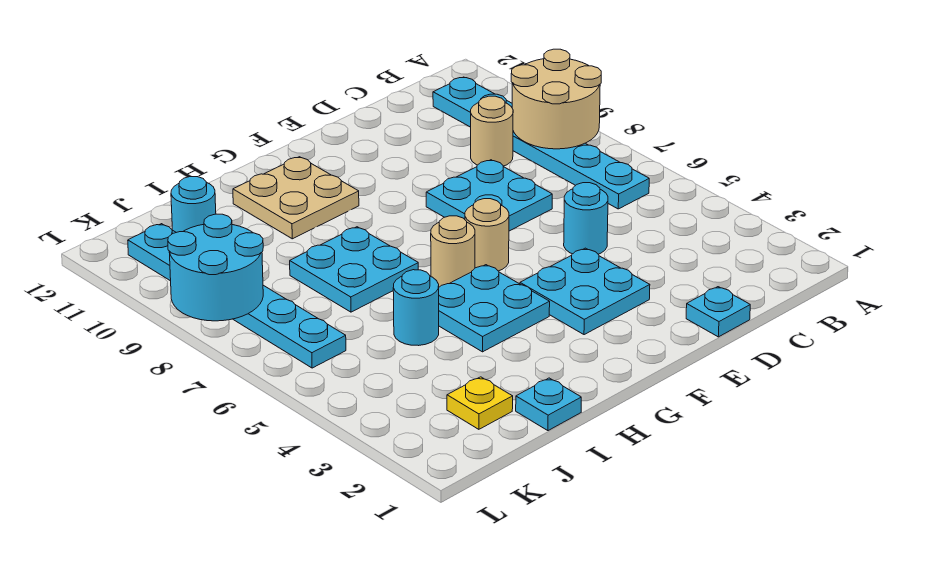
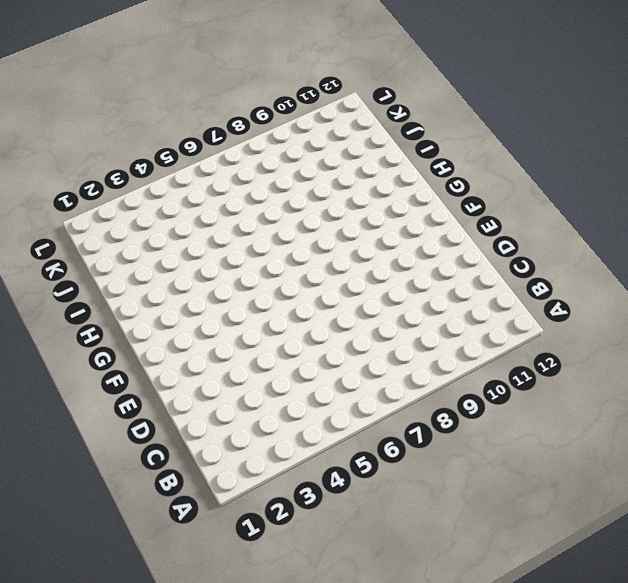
none -> cyan 1x6 plate [433,77,649,209]
none -> tan 1x1 round brick [471,96,513,166]
none -> cyan 1x1 plate [686,287,750,337]

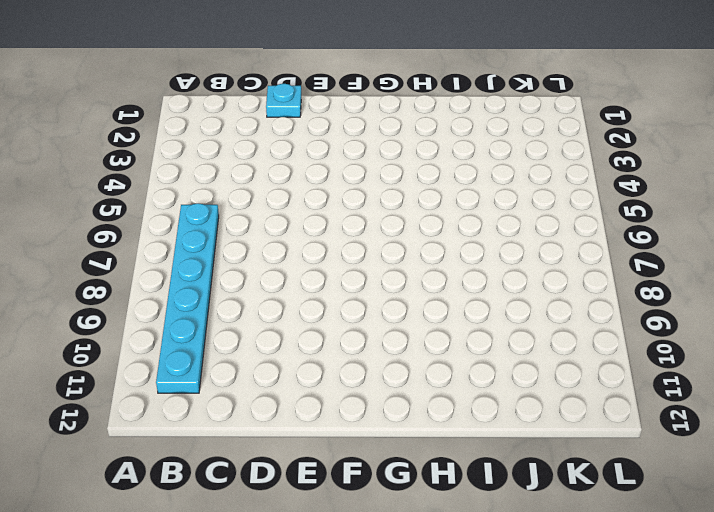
none -> tan 1x1 round brick [471,96,513,166]
none -> cyan 1x1 round brick [564,183,608,254]
none -> cyan 2x2 plate [426,160,552,231]

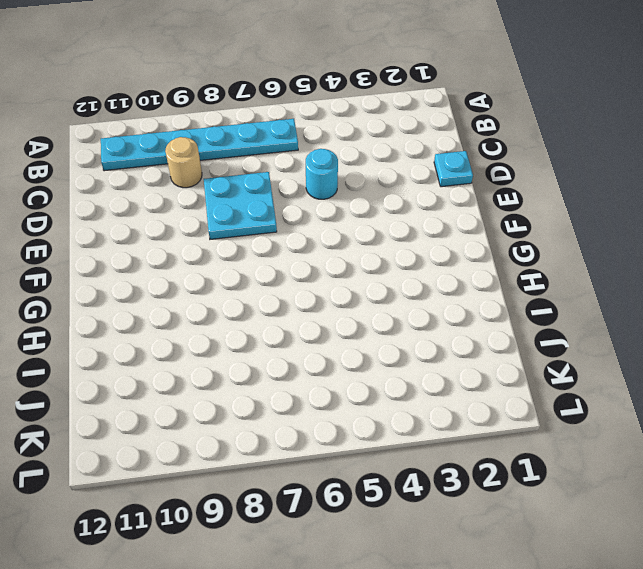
none -> cyan 2x2 plate [520,248,650,335]
none -> tan 1x1 round brick [465,199,509,271]
none -> cyan 2x2 plate [439,265,550,352]

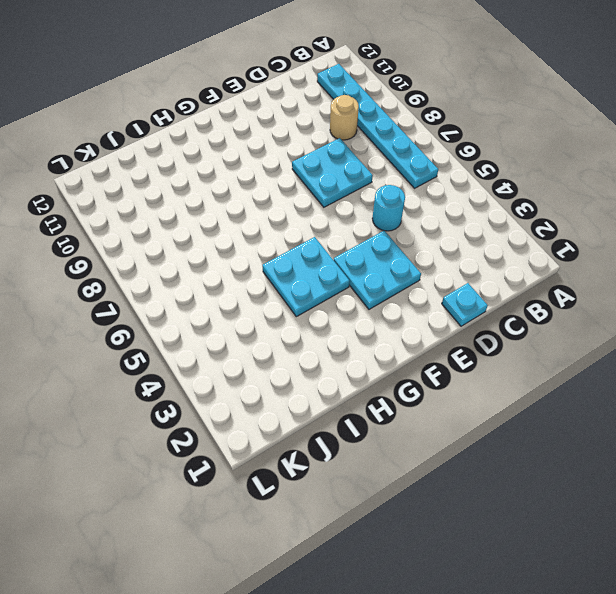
none -> tan 1x1 round brick [465,199,509,271]
none -> tan 1x1 round brick [431,216,475,287]
none -> tan 2x2 plate [233,157,359,239]

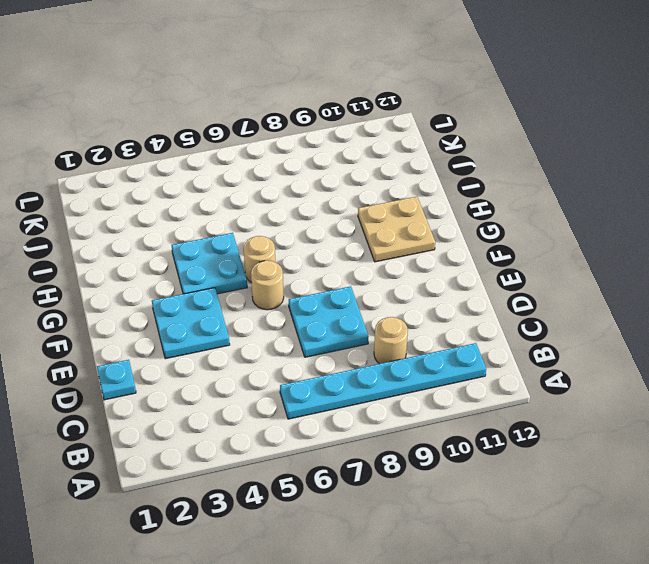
none -> cyan 1x1 round brick [564,183,608,254]
none -> cyan 2x2 plate [290,227,418,312]
none -> cyan 1x1 plate [516,378,581,431]

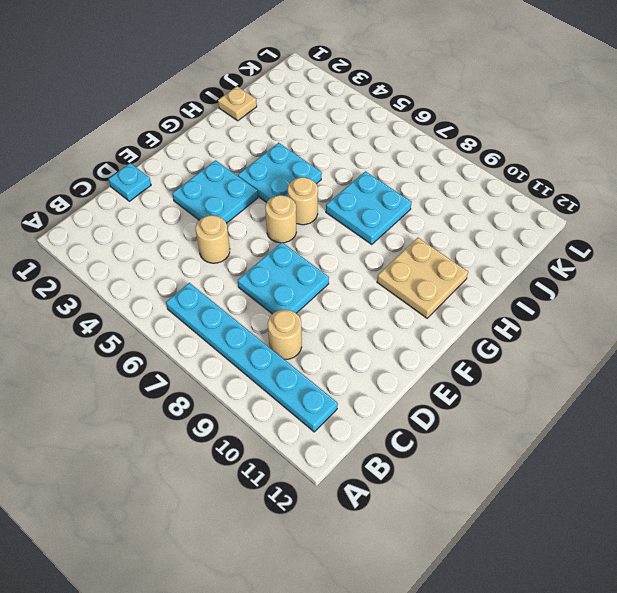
tan 1x1 round brick [196,215,230,263] -> cyan 1x1 round brick [564,183,608,254]
tan 1x1 plate [218,86,257,121] -> cyan 1x1 plate [516,378,581,431]
none -> cyan 1x1 round brick [393,270,439,346]
none -> yellow 1x1 plate [447,377,513,429]
none -> cyan 1x1 round brick [171,177,216,233]

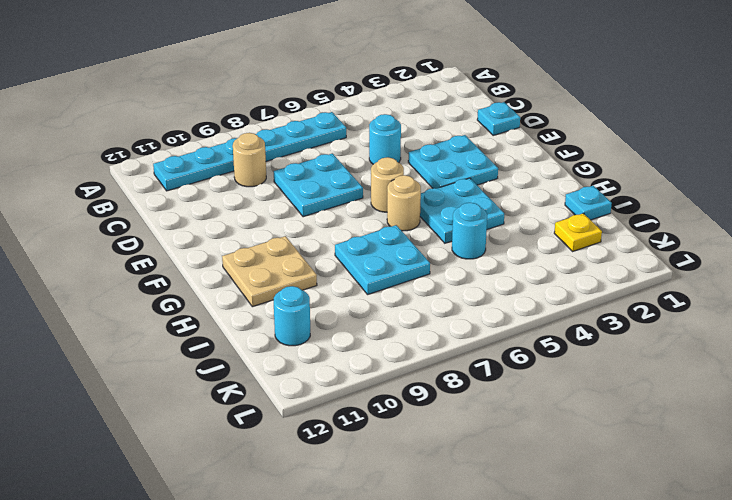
none -> cyan 1x6 plate [128,224,346,368]
none -> tan 2x2 round brick [511,49,601,149]
none -> cyan 2x2 round brick [168,214,263,321]

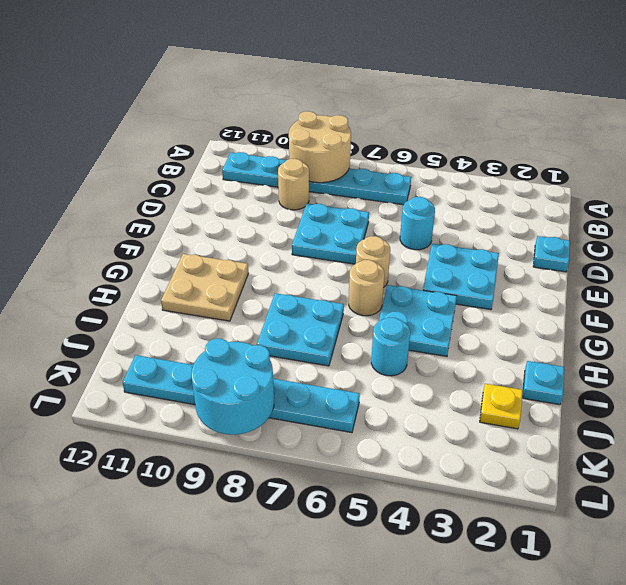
none -> cyan 1x1 round brick [171,177,216,233]

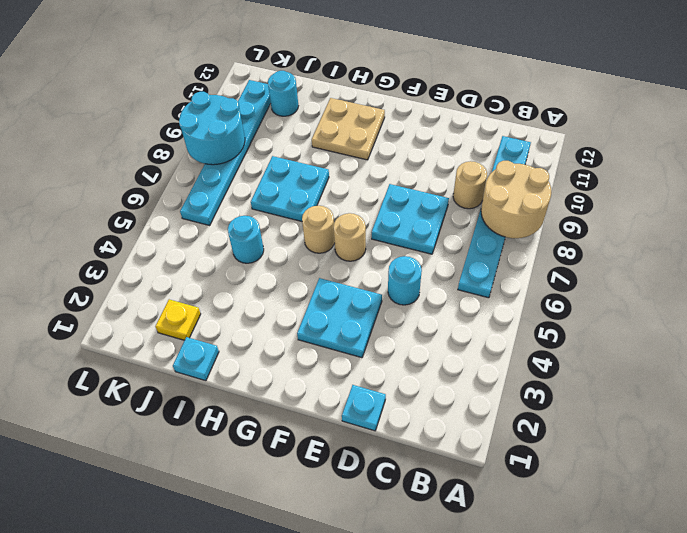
none -> cyan 2x2 plate [439,265,550,352]

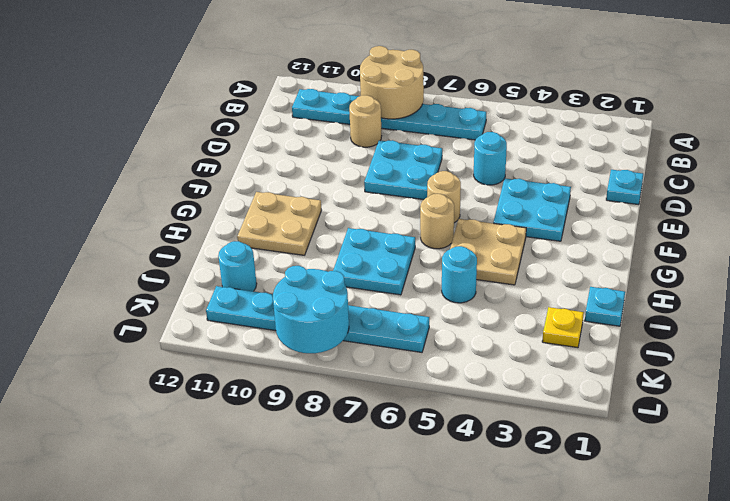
tan 2x2 plate [450,219,526,285] -> cyan 2x2 plate [439,265,550,352]

